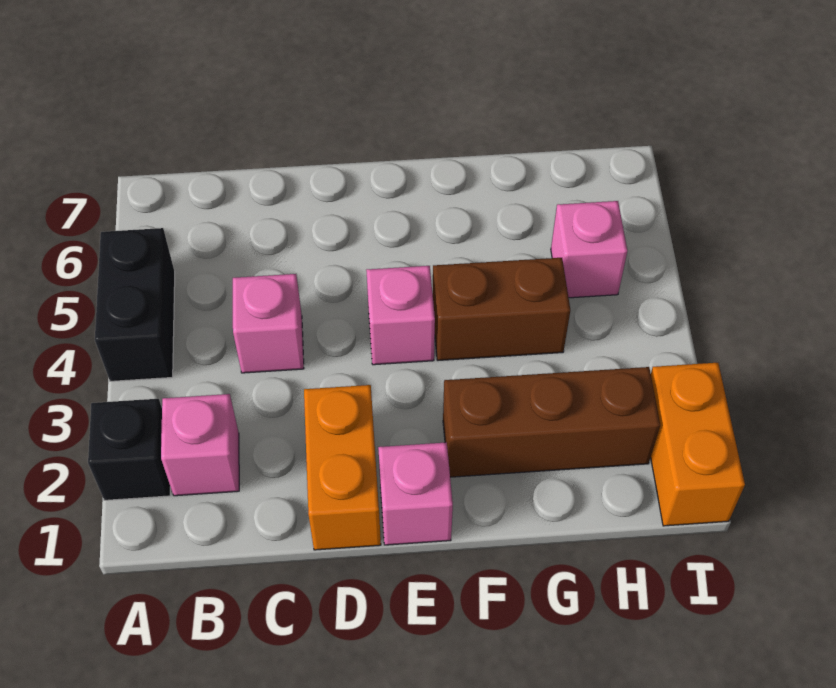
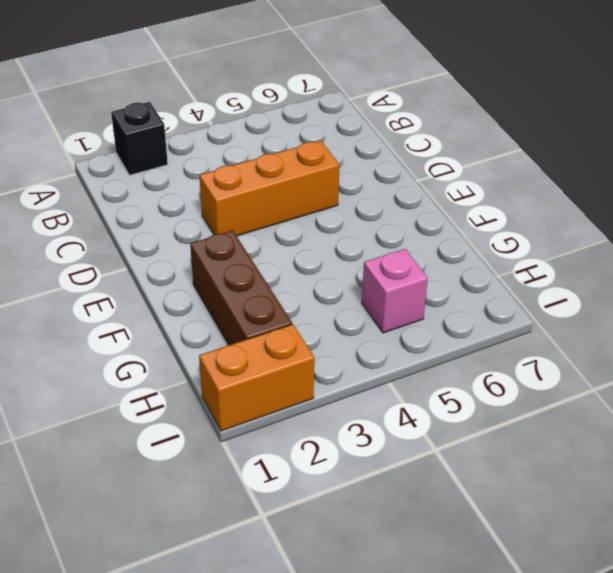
orange 1x3 brick [199,141,340,236] -> none
none -> black 1x2 brick [95,228,175,381]
none -> pink 1x1 brick [161,394,239,496]

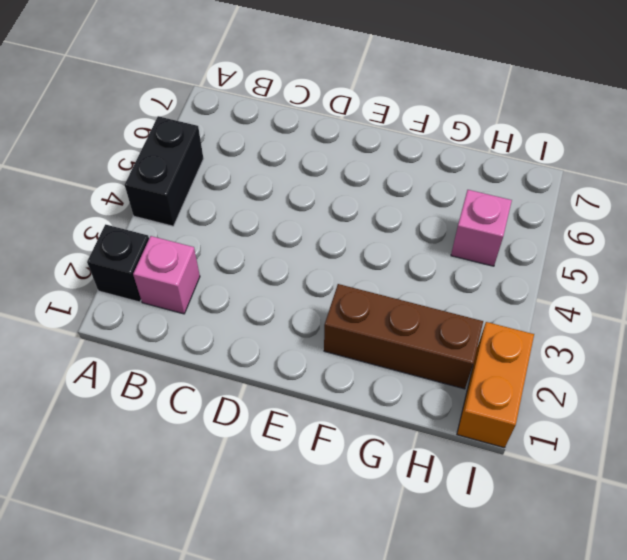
none -> pink 1x1 brick [233,274,304,373]
none -> orange 1x2 brick [304,385,381,550]

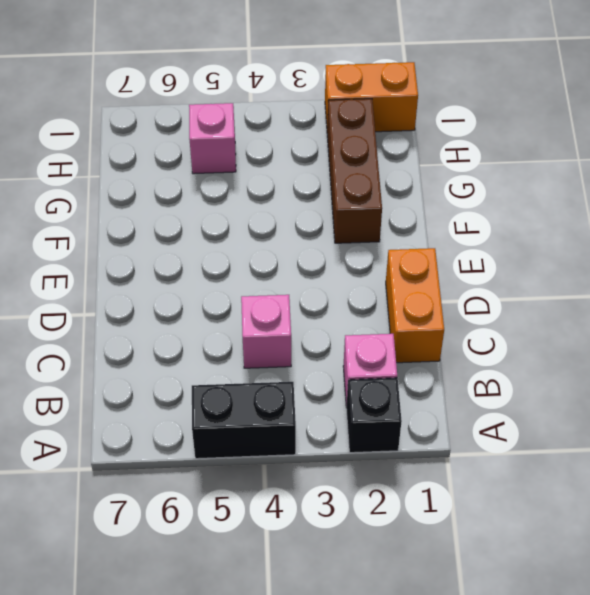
orange 1x2 brick [386,248,444,363] -> orange 1x2 brick turned to [304,385,381,550]
none -> pink 1x1 brick [378,442,453,545]
none -> pink 1x1 brick [366,266,435,365]

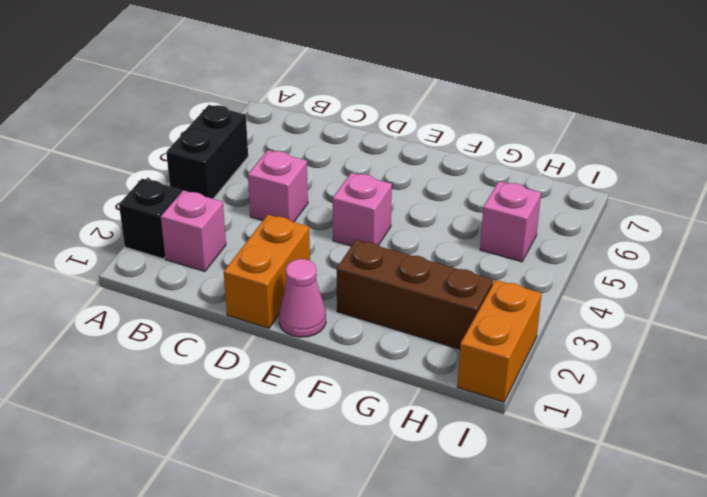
pink 1x1 cone [279,259,326,337] -> pink 1x1 brick [378,442,453,545]
none -> brown 1x2 brick [433,258,570,360]

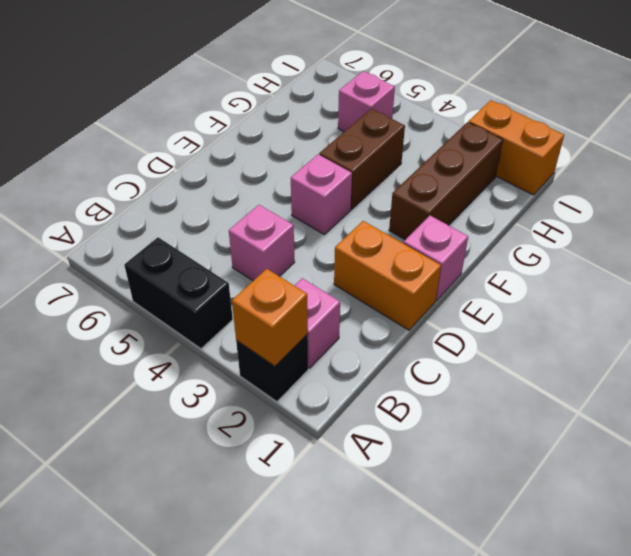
orange 1x1 brick [232,269,308,366] -> none

